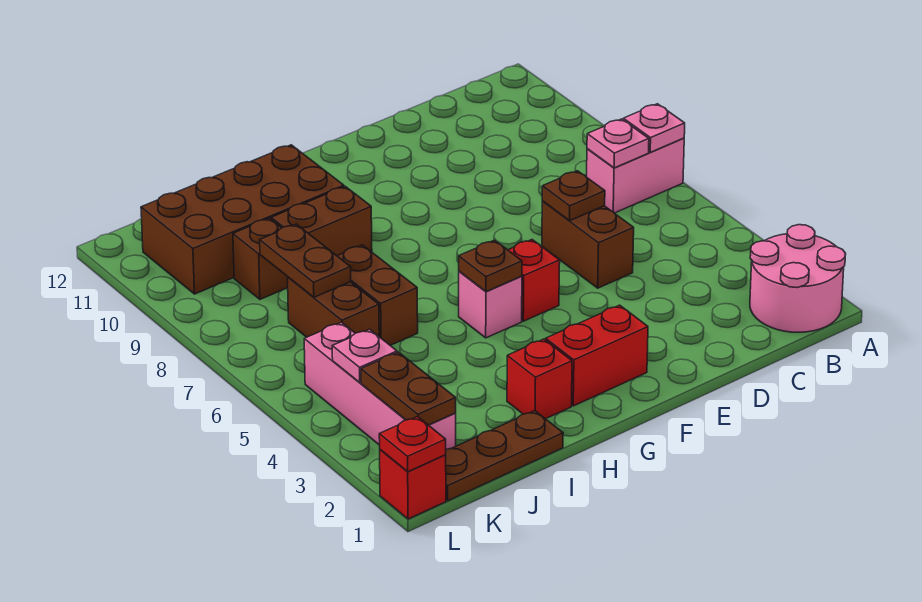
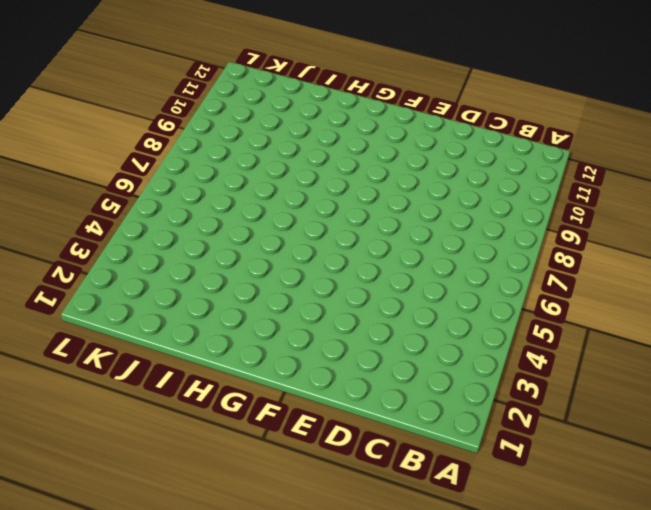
none -> pink 2x2 round brick [750,225,846,332]
none -> pink 1x2 brick [587,138,684,213]
none -> brown 1x2 brick [542,201,634,288]

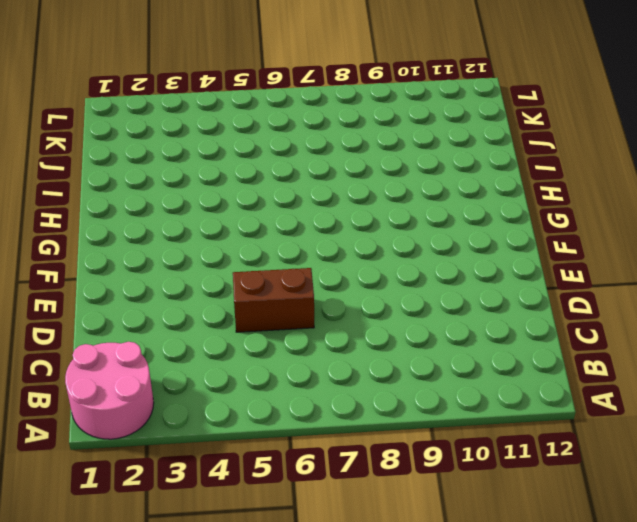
none -> pink 1x2 brick [587,138,684,213]
none -> red 1x2 brick [546,305,648,406]
none -> red 1x1 brick [508,240,560,321]

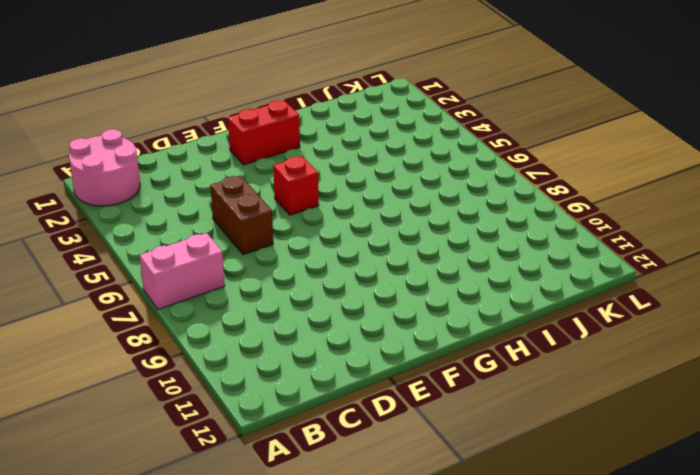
none -> pink 1x1 brick [459,271,522,338]
none -> red 1x1 brick [507,339,572,419]
none -> brown 1x2 brick [271,186,372,256]

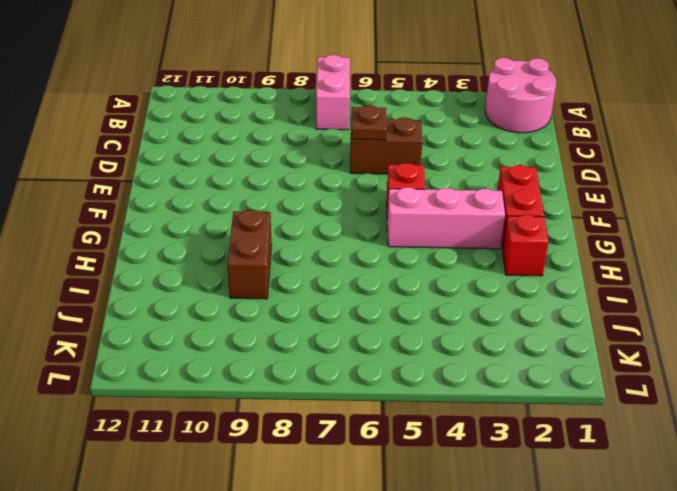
pink 1x3 brick [387,187,505,249] -> pink 1x1 brick [459,271,522,338]
none -> brown 2x4 brick [141,145,344,294]
none -> brown 1x3 plate [446,411,563,501]
none -> brown 1x2 brick [338,245,418,345]

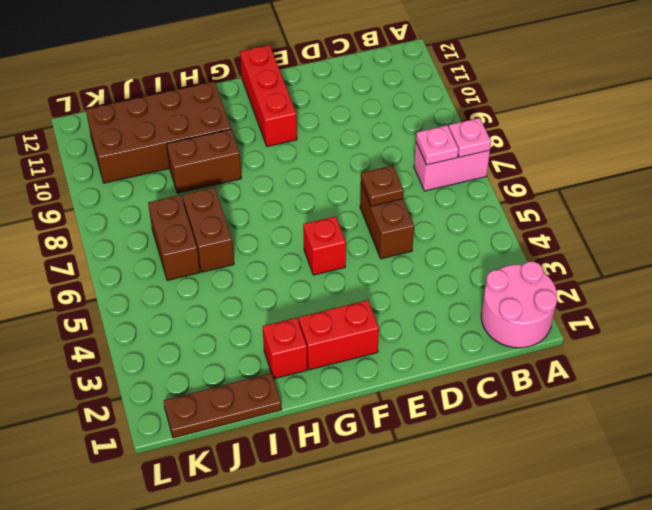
red 1x3 brick [240,45,297,147] -> none
none -> pink 1x1 brick [459,271,522,338]
none -> brown 1x1 brick [233,218,288,299]
none -> pink 1x4 brick [304,322,456,449]

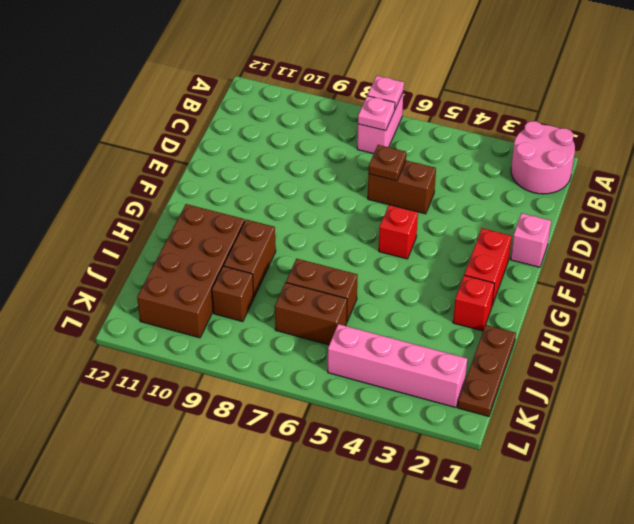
pink 1x1 brick [510,213,551,267] -> pink 1x1 brick moved to [459,271,522,338]
none -> red 1x1 brick [380,450,446,519]
none -> brown 1x1 plate [459,240,522,292]
none -> brown 1x2 plate [260,224,351,297]

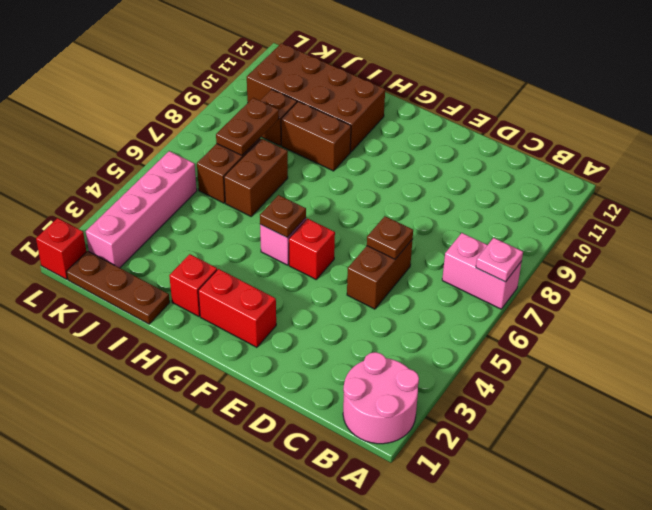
none -> pink 1x1 plate [587,119,649,168]
none -> brown 1x2 plate [361,352,456,425]
none -> pink 1x1 plate [332,329,397,383]

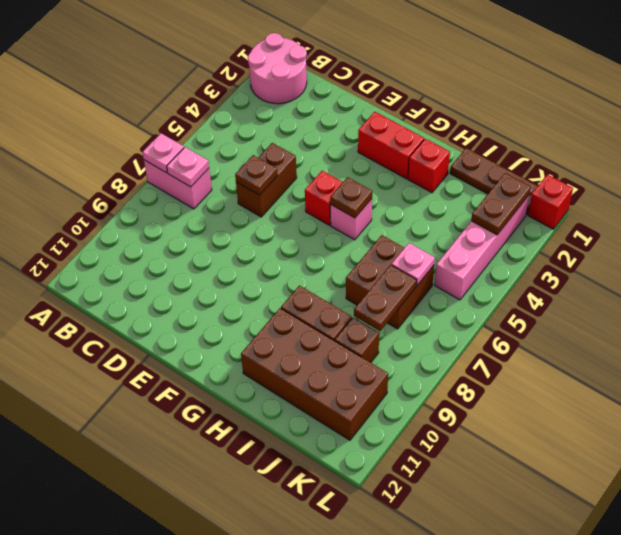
pink 1x1 plate [392,243,435,285] -> pink 1x1 plate moved to [332,329,397,383]
none -> red 1x1 plate [379,417,446,472]

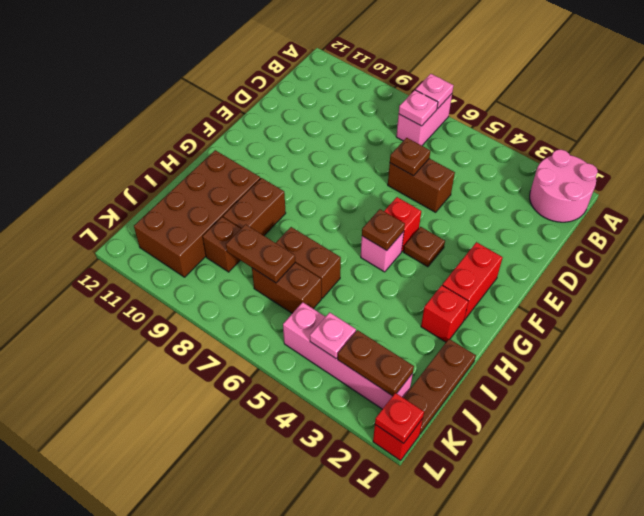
brown 1x1 plate [404,227,445,267] -> none

